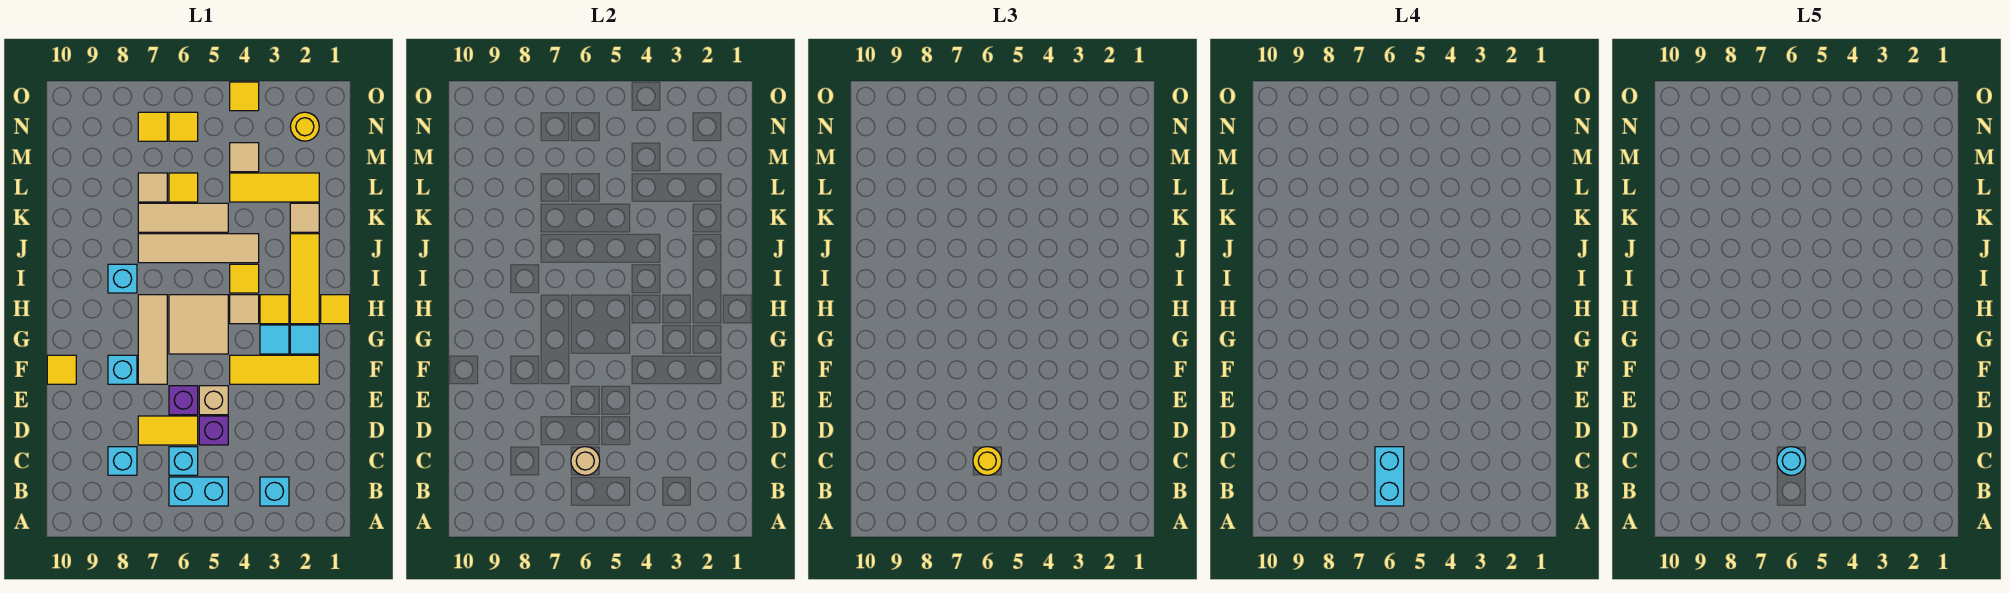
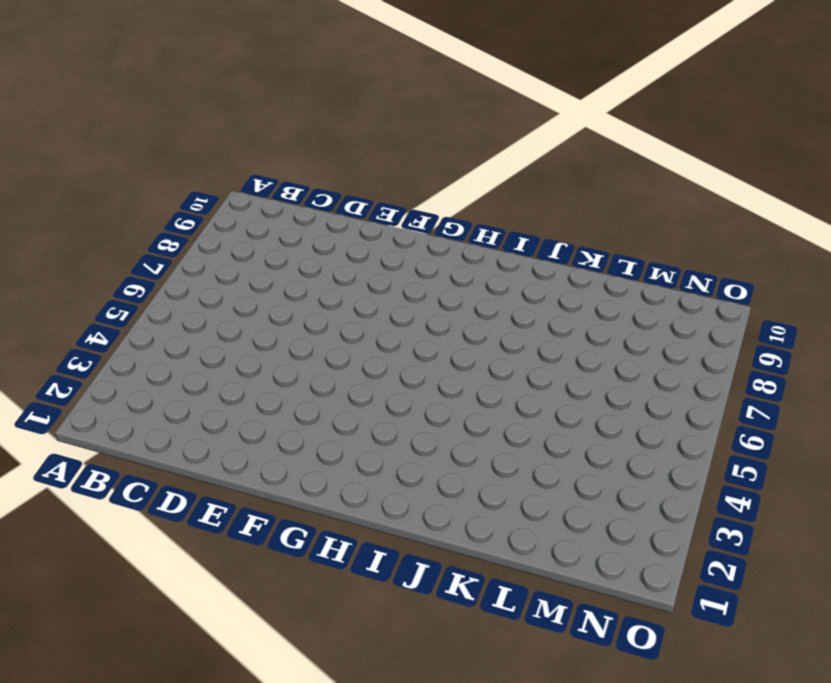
none -> cyan 1x1 brick [260,477,289,506]
none -> cyan 1x2 brick [169,477,228,506]
none -> cyan 1x1 brick [169,447,198,475]
none -> cyan 1x1 brick [108,447,137,475]

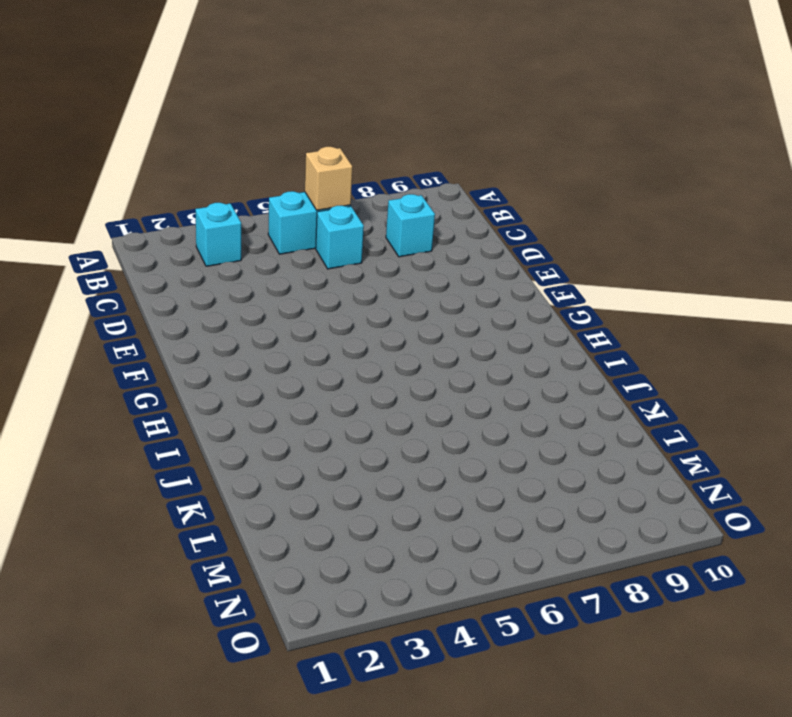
tan 1x1 brick [305,147,352,210] -> tan 1x1 brick moved to [199,386,228,415]
none -> purple 1x1 brick [199,416,228,445]
none -> yellow 1x2 tile [138,416,198,445]
none -> purple 1x1 brick [169,386,198,415]
none -> yellow 1x3 tile [230,355,319,384]

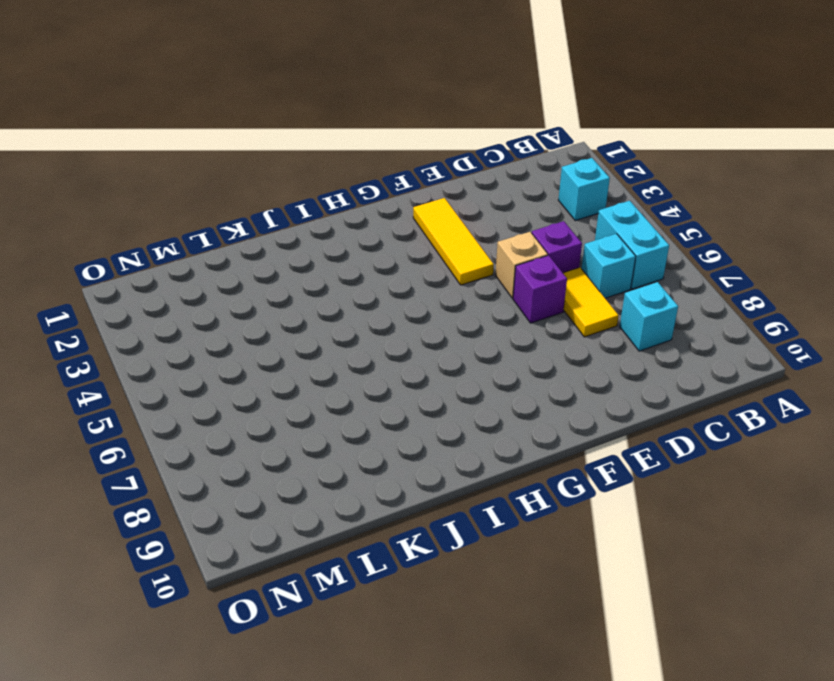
none -> tan 1x3 tile [138,295,167,384]
none -> cyan 1x1 brick [108,355,137,384]
none -> yellow 1x1 tile [47,355,76,384]
none -> cyan 1x1 tile [290,325,319,354]

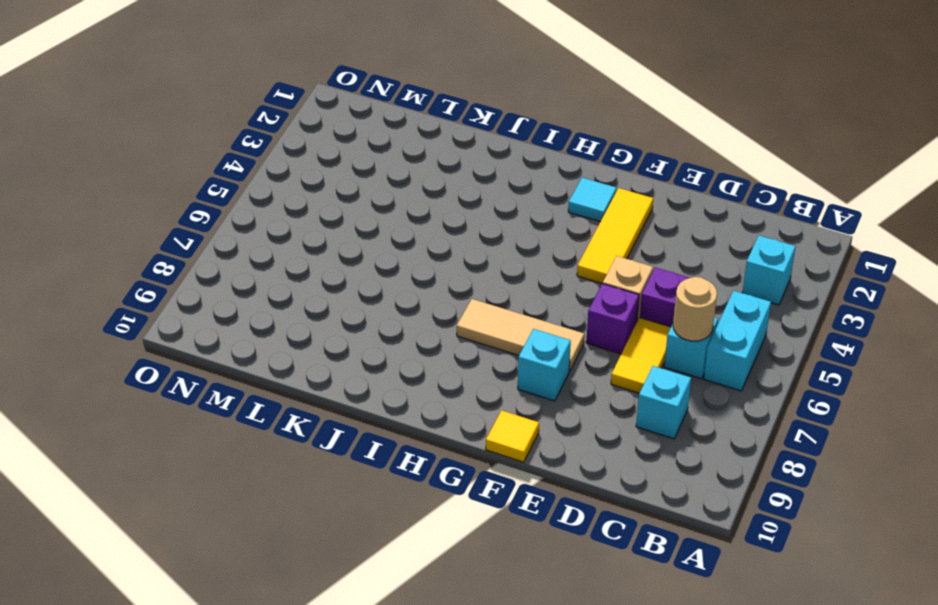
none -> cyan 1x1 tile [260,325,289,354]
none -> tan 2x2 tile [169,295,228,354]
none -> yellow 1x1 tile [321,295,350,324]
none -> yellow 1x3 tile [290,234,319,324]

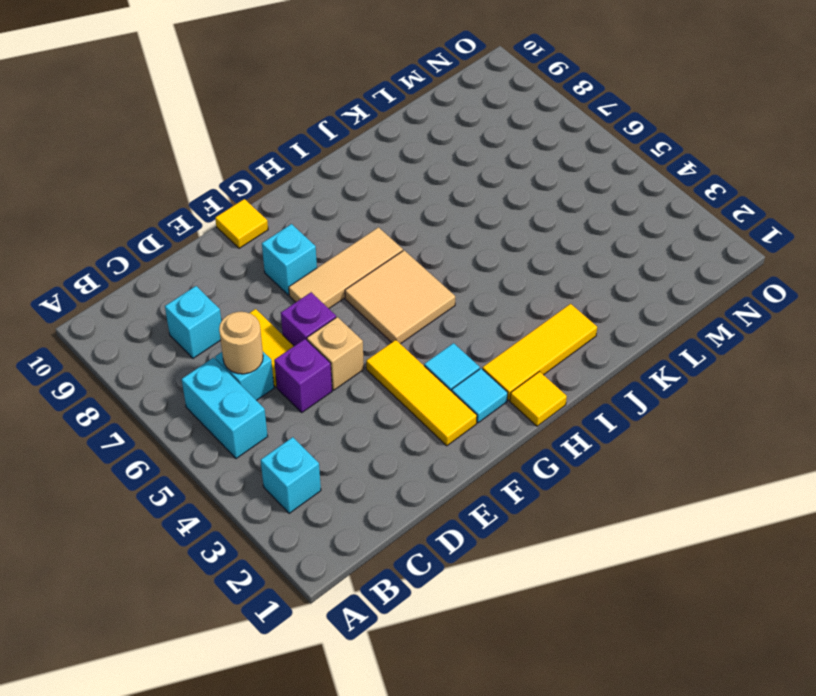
none -> yellow 1x1 tile [260,295,289,324]
none -> tan 1x1 tile [230,295,259,324]
none -> yellow 1x1 tile [230,264,259,293]
none -> cyan 1x1 brick [108,264,137,293]

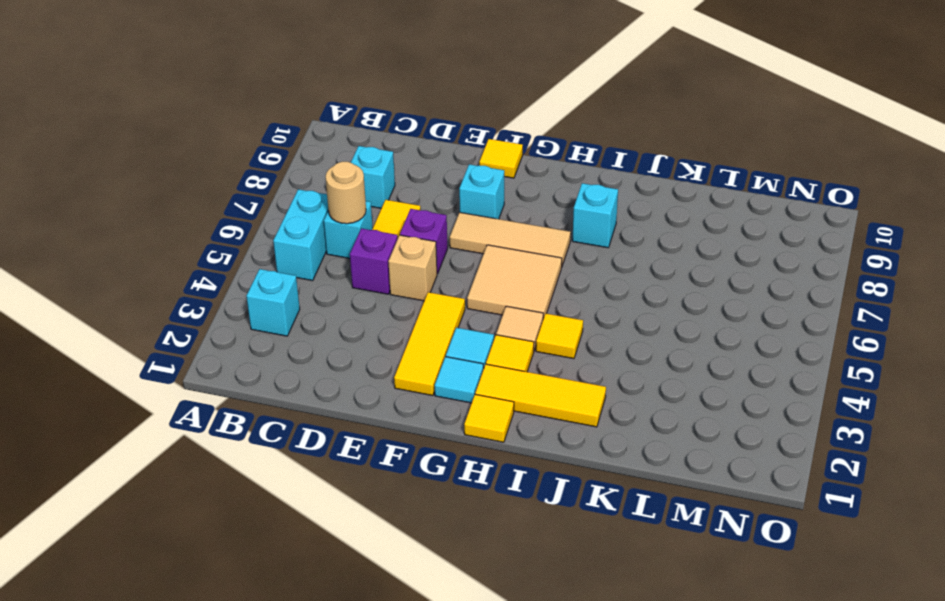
none -> tan 1x4 tile [138,234,259,263]
none -> tan 1x1 tile [290,203,319,232]
none -> tan 1x3 tile [138,203,228,232]
none -> yellow 1x3 tile [230,173,319,202]

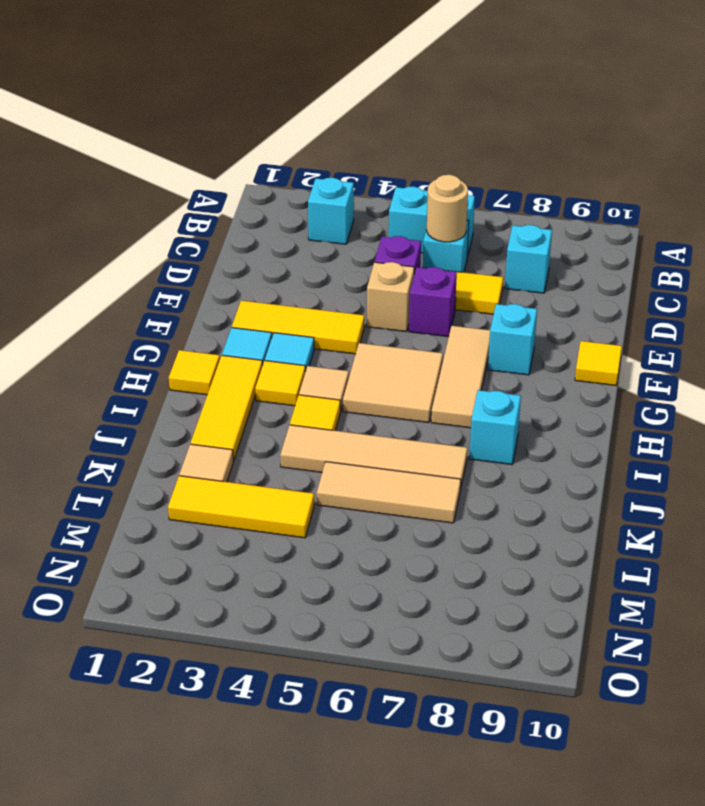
none -> yellow 1x1 tile [169,173,198,202]
none -> tan 1x1 tile [138,173,167,202]
none -> tan 1x1 tile [230,143,259,172]
none -> yellow 1x1 round brick [290,112,319,141]

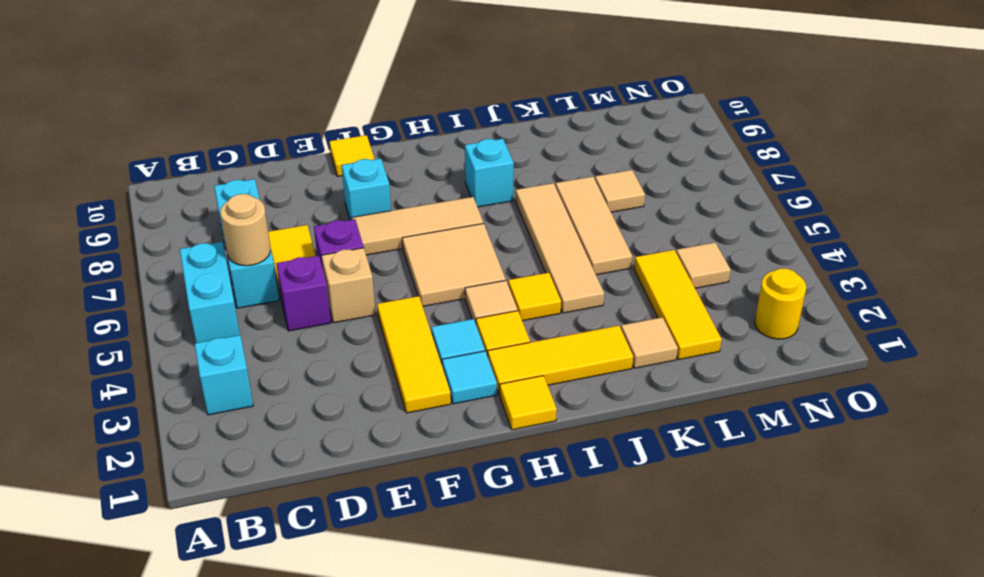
none -> yellow 1x1 tile [169,173,198,202]
none -> yellow 1x1 tile [169,112,198,141]
none -> yellow 1x1 tile [138,112,167,141]
none -> yellow 1x1 tile [230,82,259,111]

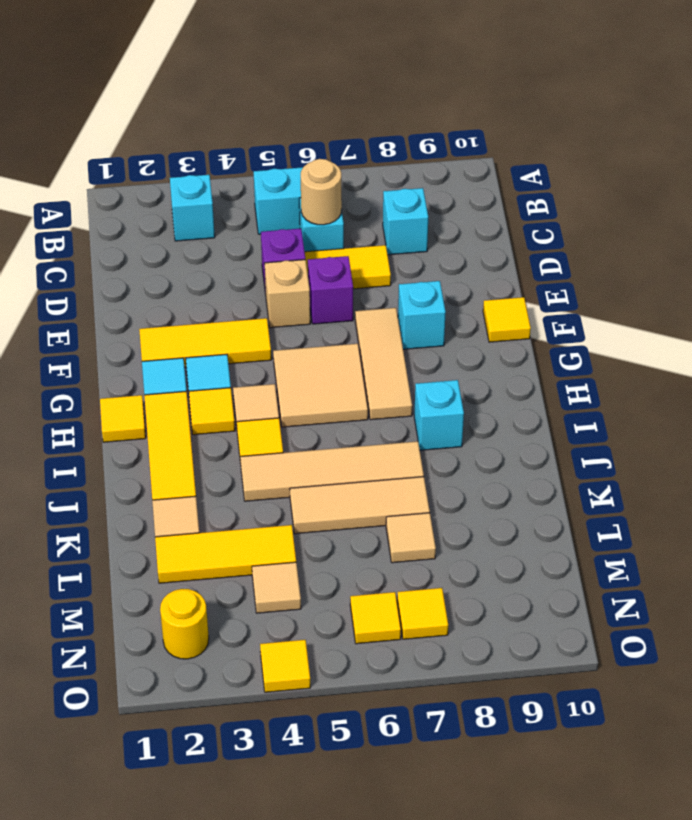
none -> yellow 1x1 tile [169,173,198,202]
none -> yellow 1x1 round brick [973,447,1002,475]
none -> cyan 1x2 brick [1375,447,1404,506]
none -> cyan 1x1 round brick [1777,447,1806,475]

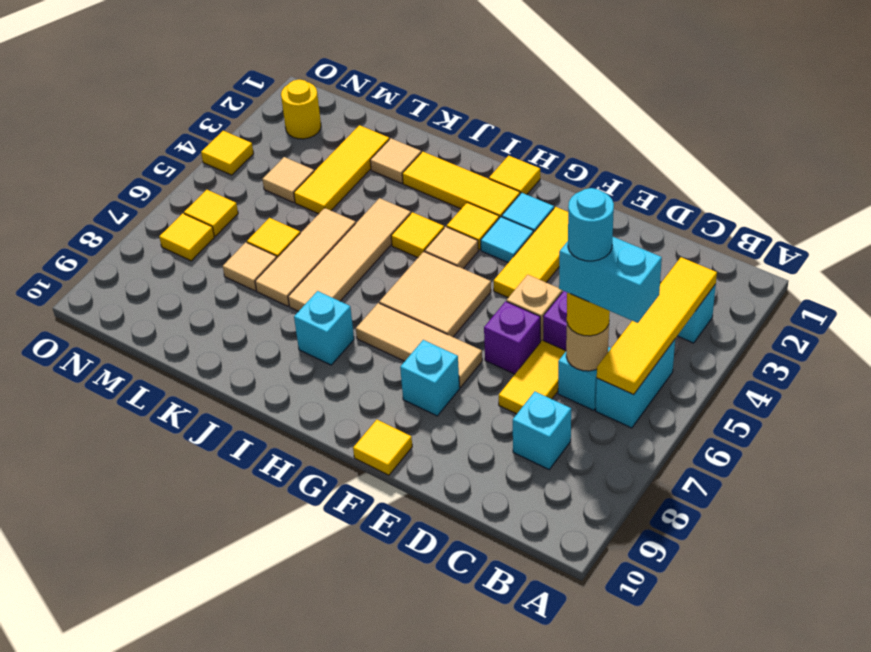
yellow 1x4 tile [597,257,717,394] -> none

